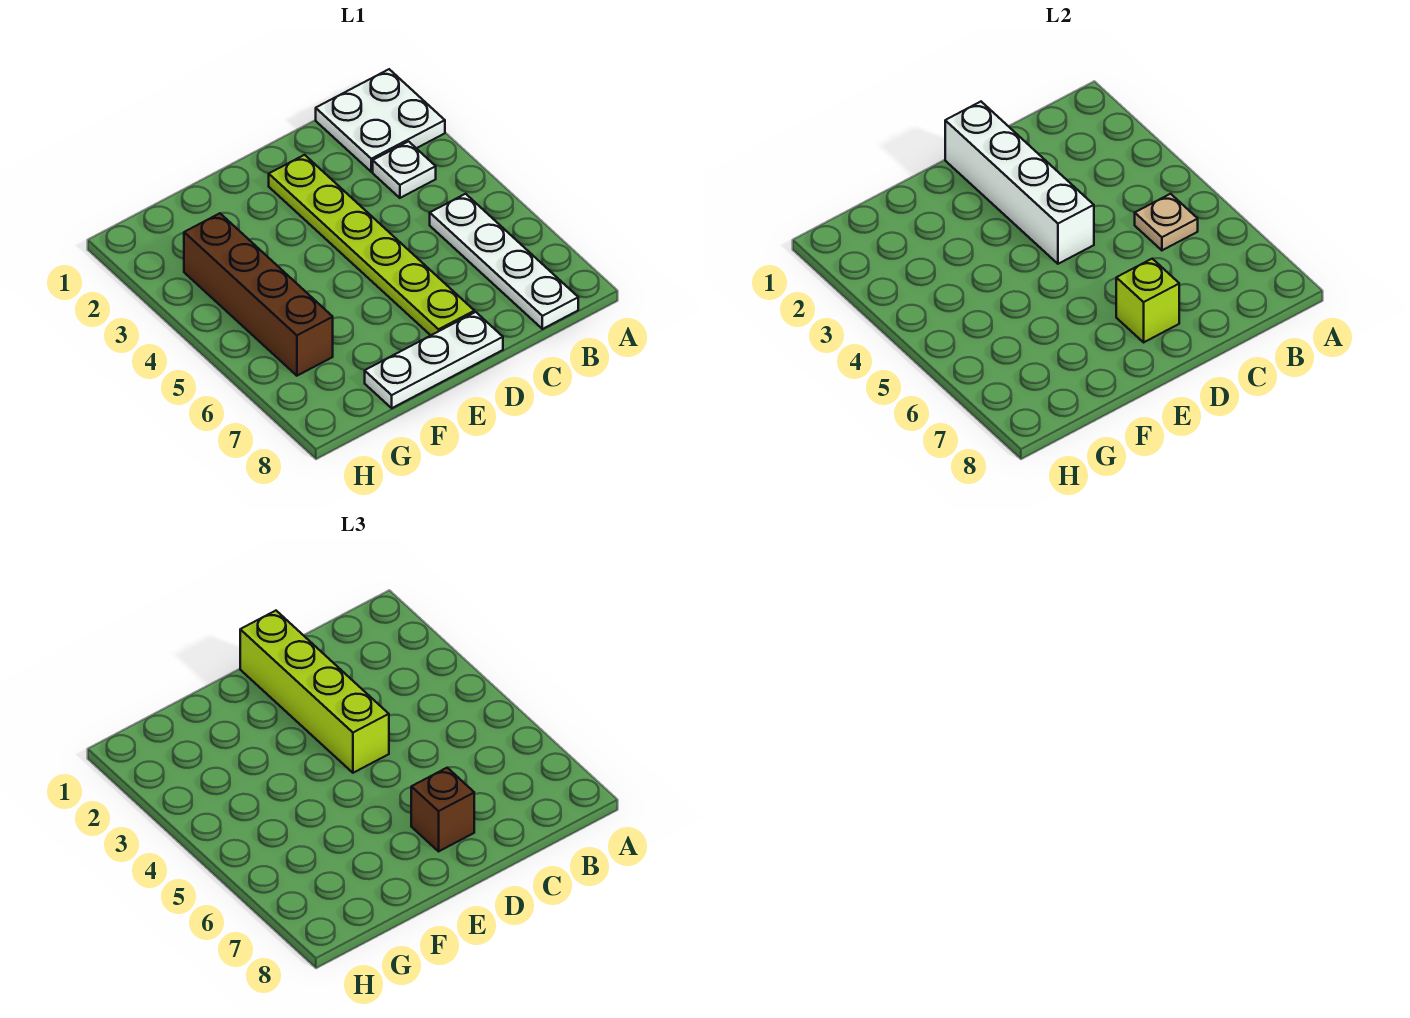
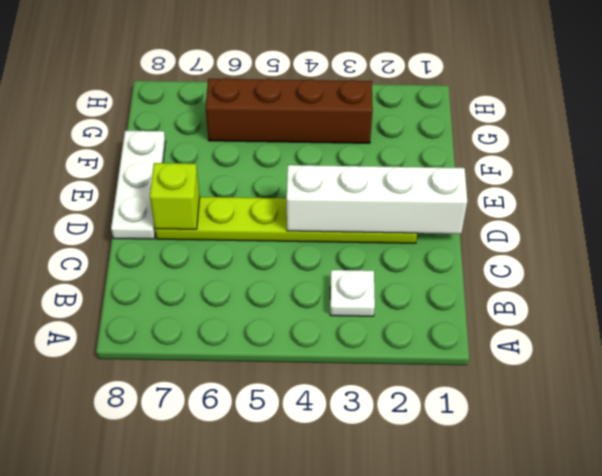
none -> white 2x2 plate [316,69,445,172]
none -> white 1x4 plate [430,194,578,329]

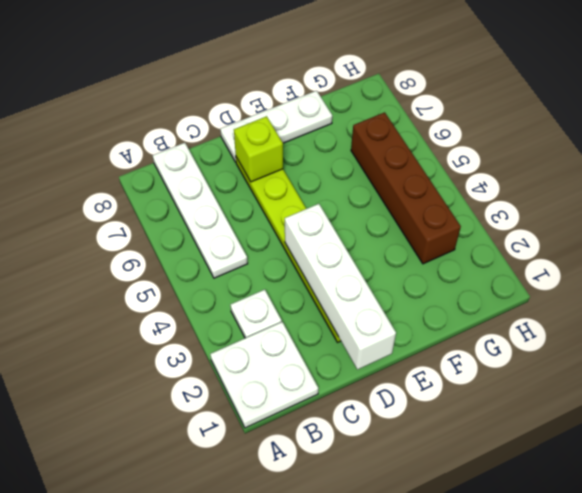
none -> tan 1x1 plate [1135,194,1198,250]
none -> lime 1x4 brick [240,611,389,773]

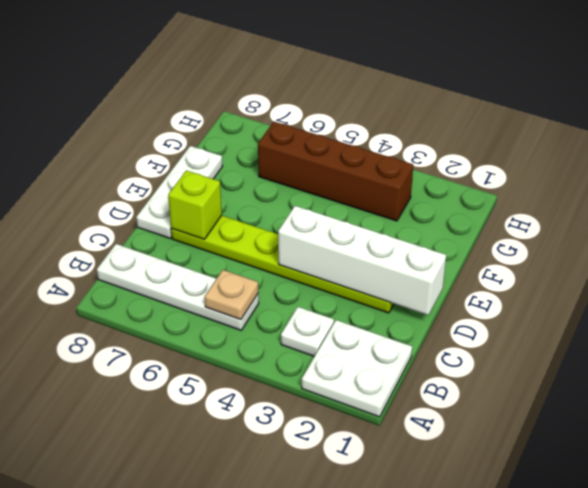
none -> lime 1x4 brick [240,611,389,773]
none -> brown 1x1 brick [411,768,474,851]

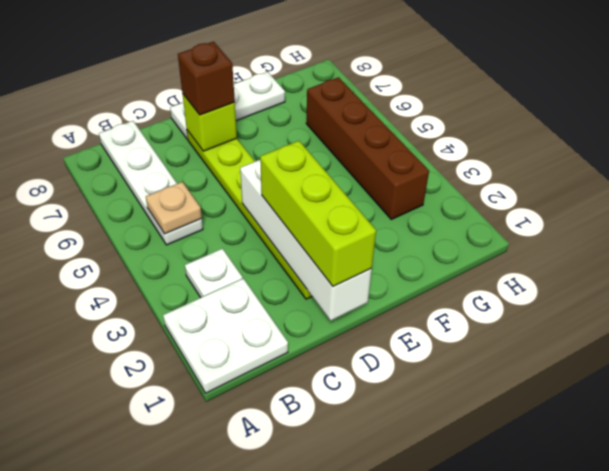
lime 1x3 brick [260,141,376,287] -> lime 1x4 brick [240,611,389,773]

